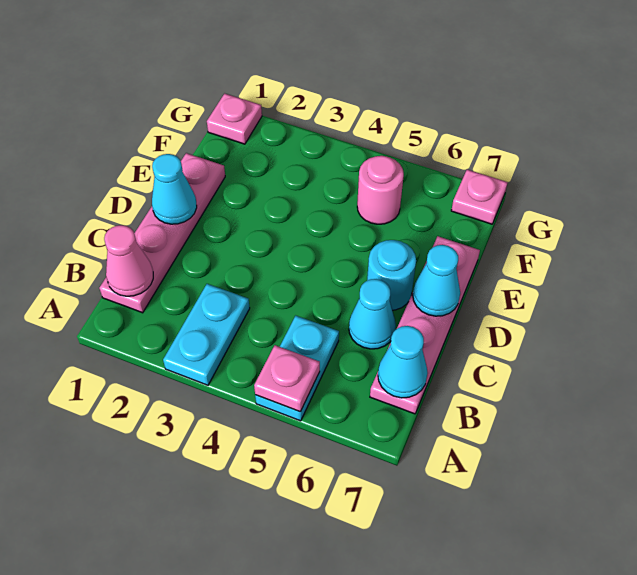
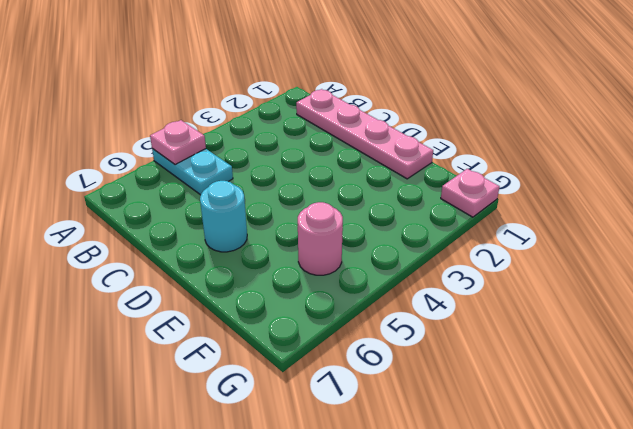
none -> cyan 1x2 plate [163,284,250,385]
none -> pink 1x4 plate [370,236,480,414]
none -> cyan 1x1 cone [349,279,396,349]

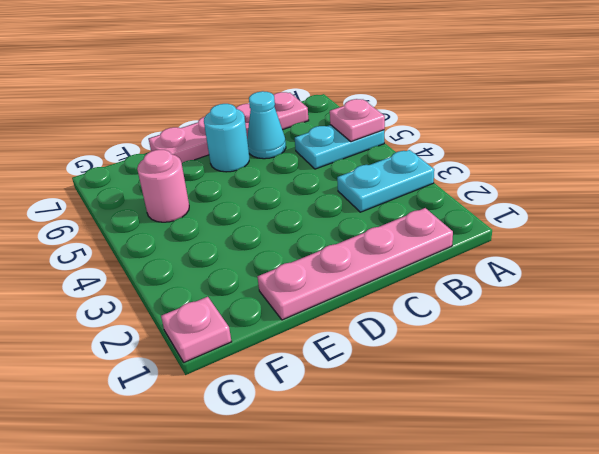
none -> pink 1x1 plate [451,170,508,224]
none -> pink 1x1 cone [104,225,153,296]
none -> cyan 1x1 cone [378,326,428,398]

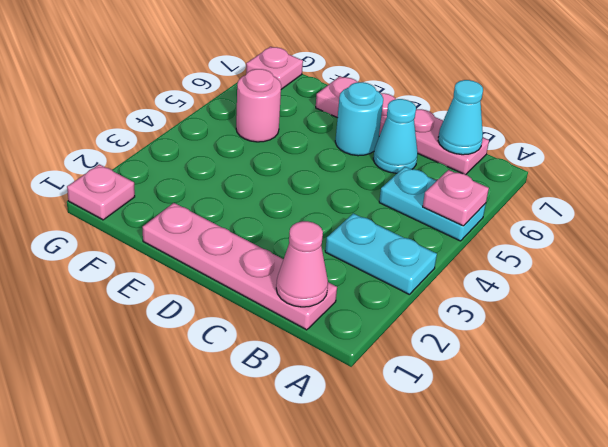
none -> cyan 1x1 cone [152,154,197,224]
none -> cyan 1x1 cone [413,245,460,316]

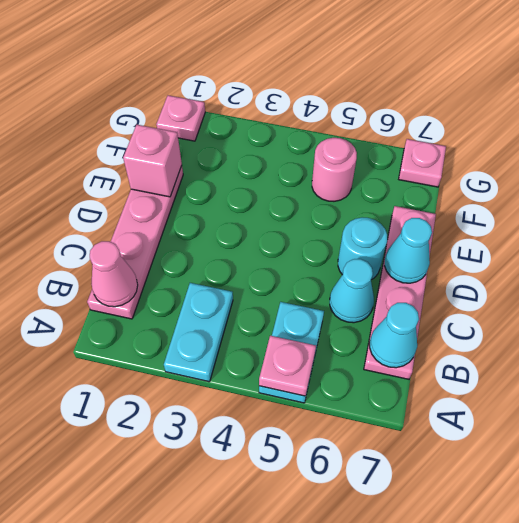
pink 1x1 brick [123,125,182,197] -> none
none -> cyan 1x1 cone [152,154,197,224]

